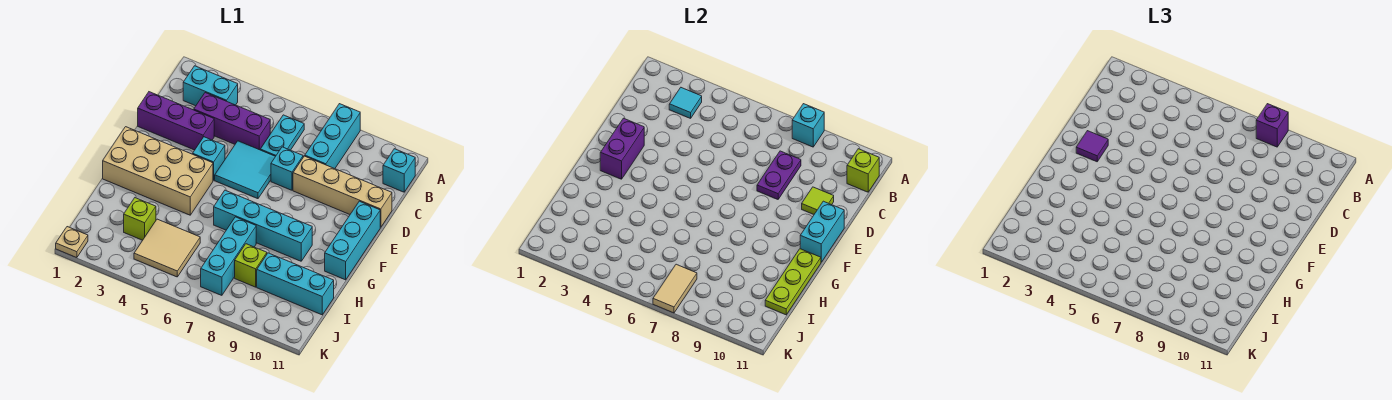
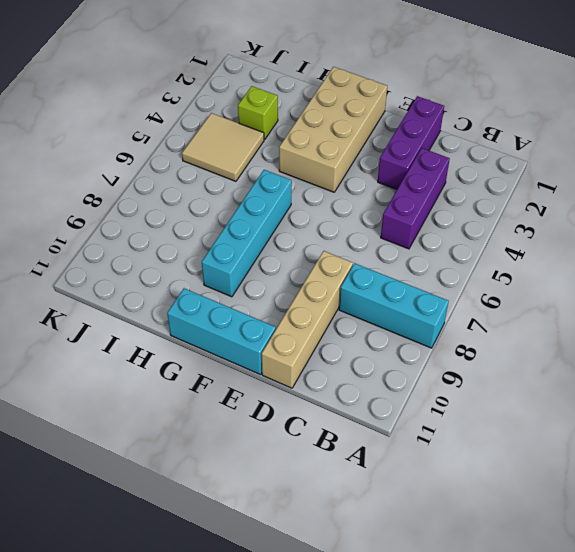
none -> cyan 1x2 brick [183,66,238,106]
none -> cyan 1x2 plate [260,115,304,156]
none -> cyan 1x1 brick [383,149,415,192]
none -> cyan 2x2 tile [215,141,275,199]

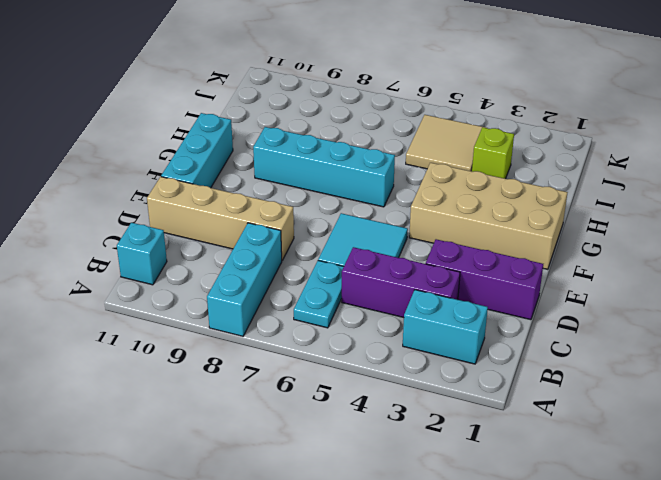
none -> cyan 1x1 brick [271,147,303,190]
none -> cyan 1x1 brick [193,137,225,180]
none -> cyan 1x3 brick [201,217,256,295]
none -> lime 1x1 brick [235,244,267,287]

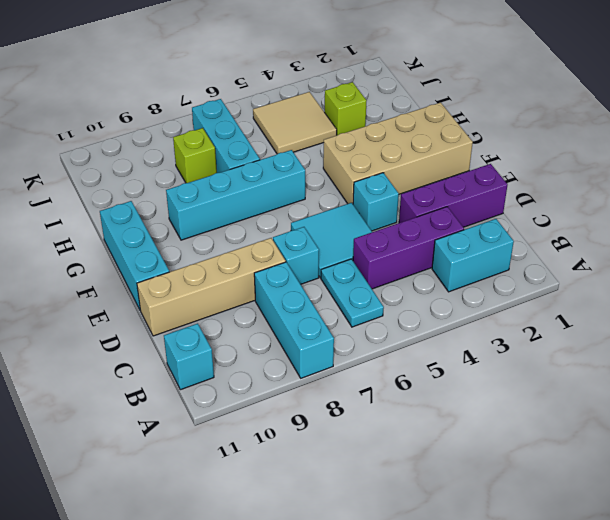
none -> cyan 1x3 brick [257,253,334,315]
none -> tan 1x1 plate [56,227,88,258]
none -> cyan 1x1 brick [792,104,824,147]
none -> cyan 1x1 tile [669,88,702,118]

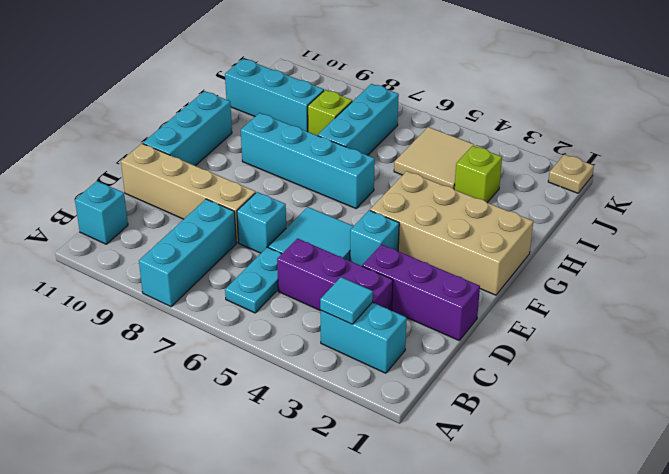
none -> cyan 1x1 brick [792,104,824,147]
none -> lime 1x1 brick [847,149,879,192]
none -> purple 1x2 plate [757,151,801,199]
none -> lime 1x1 tile [802,187,834,214]

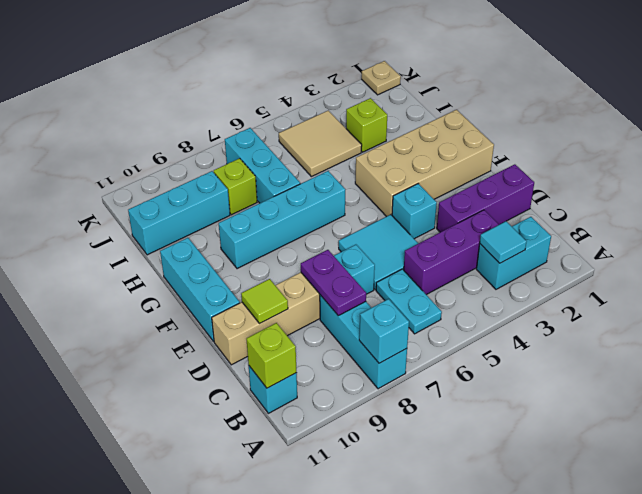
none -> purple 1x2 brick [600,118,644,179]
none -> cyan 1x2 brick [800,201,844,262]
none -> lime 1x3 plate [765,249,821,315]
none -> tan 1x2 tile [653,264,697,313]

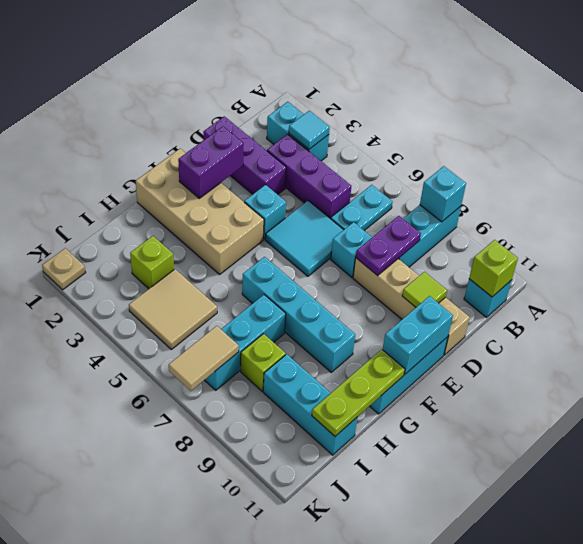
none -> purple 1x1 brick [1256,104,1288,147]
none -> purple 1x1 tile [1076,131,1108,162]

